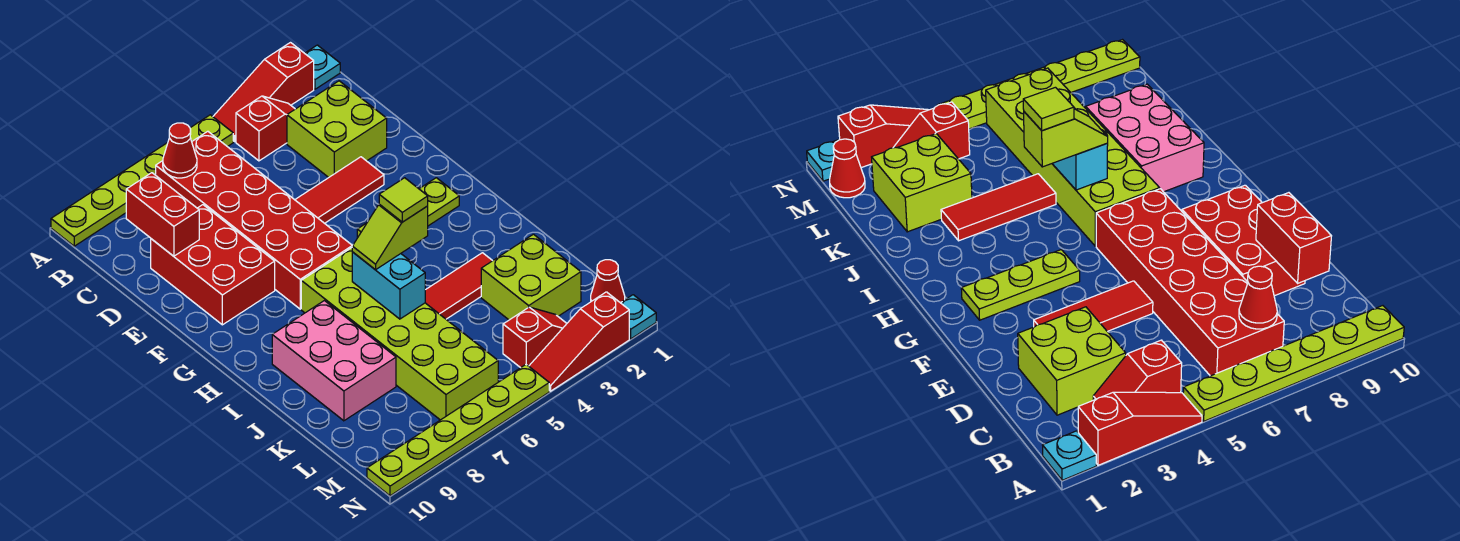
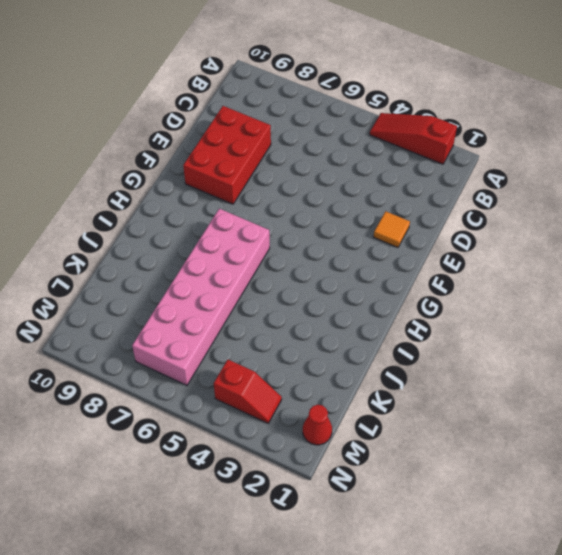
orange 1x1 tile [374,211,410,248] -> none
pink 2x6 brick [132,209,270,385] -> lime 2x6 brick [301,248,498,420]
none -> cyan 1x1 plate [305,45,340,89]
none -> lime 1x6 plate [51,115,233,246]
none -> red 1x2 slope [236,96,295,161]

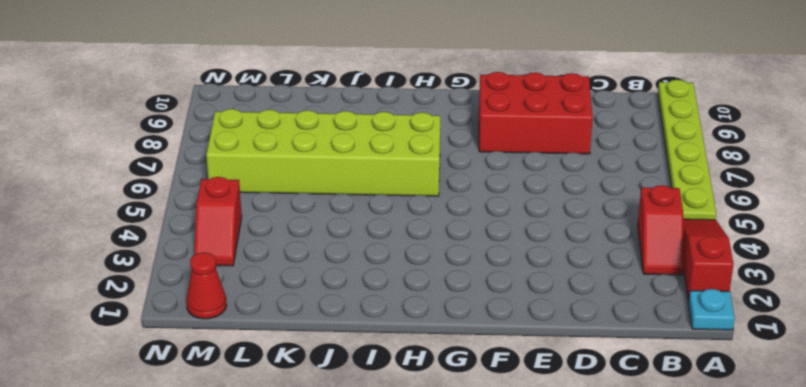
none -> red 2x6 brick [156,131,352,309]
none -> lime 2x2 brick [287,81,387,178]
none -> red 1x3 tile [295,157,384,223]

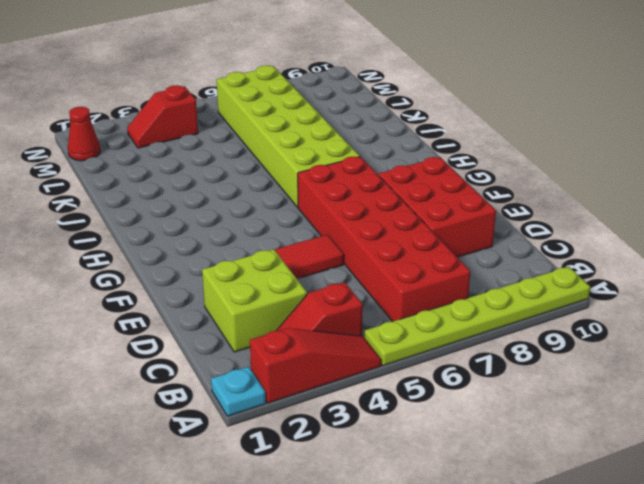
none -> lime 1x3 plate [357,178,459,238]
none -> pink 2x3 brick [272,301,396,421]
none -> red 1x3 tile [425,253,492,319]

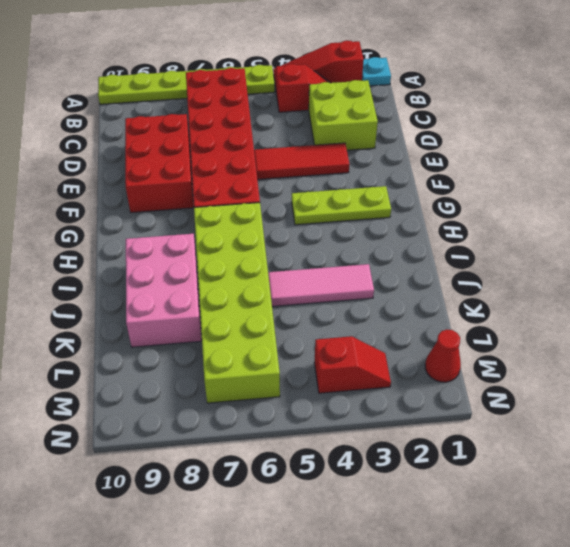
pink 1x3 tile [268,264,374,306] -> red 1x3 tile [425,253,492,319]
none -> lime 2x2 brick [481,234,581,320]
none -> cyan 1x1 plate [621,295,656,339]
none -> red 1x3 slope [529,292,629,391]

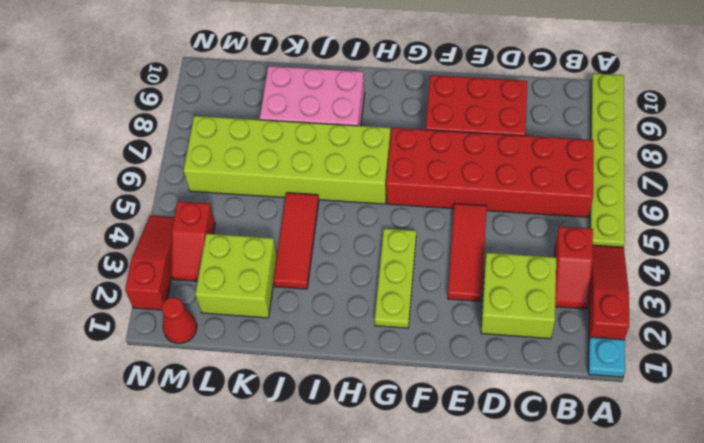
none -> cyan 1x1 plate [621,295,656,339]
none -> lime 1x6 plate [367,365,549,496]
none -> red 1x1 cone [163,123,197,178]

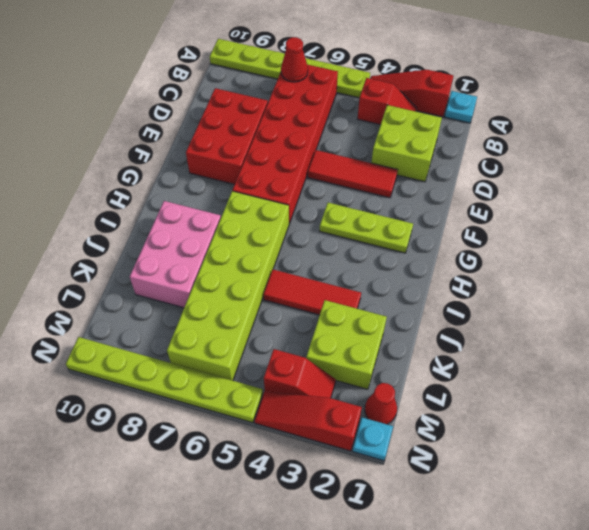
none -> red 1x2 brick [126,173,199,256]
none -> cyan 1x2 brick [352,252,425,319]
none -> lime 1x2 slope [352,204,428,270]

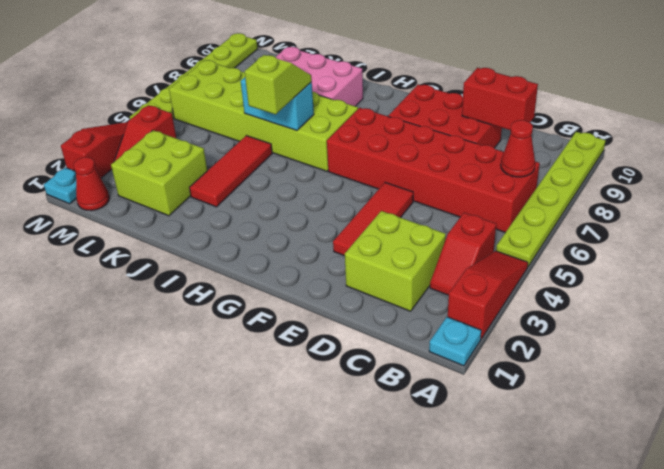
none -> lime 1x3 plate [357,178,459,238]
none -> lime 1x1 tile [379,178,428,222]

